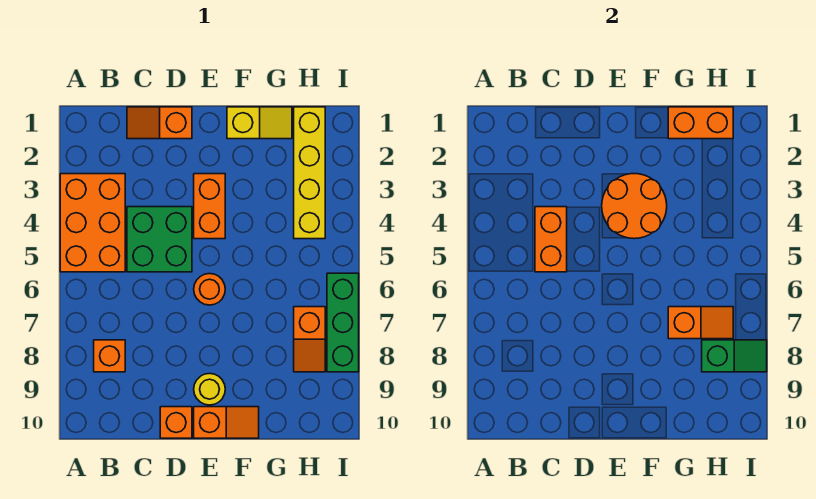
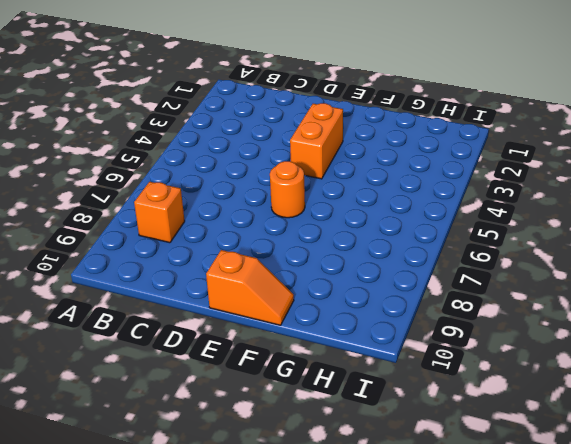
none -> orange 2x3 brick [60,174,125,272]
none -> orange 1x2 slope [127,107,192,139]
none -> green 2x2 brick [127,207,192,272]

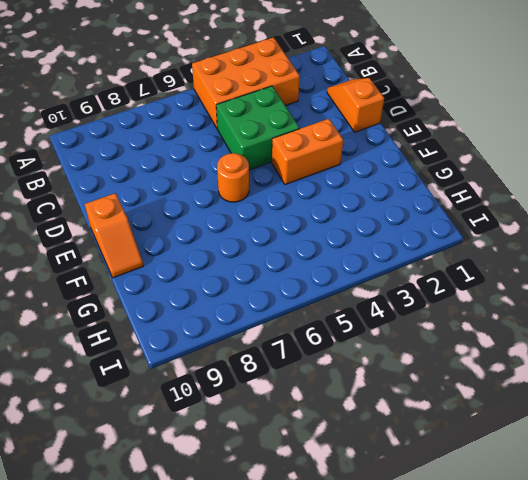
none -> orange 1x1 brick [94,340,125,372]
none -> orange 1x1 brick [160,407,192,438]
none -> yellow 1x1 round brick [194,373,225,405]

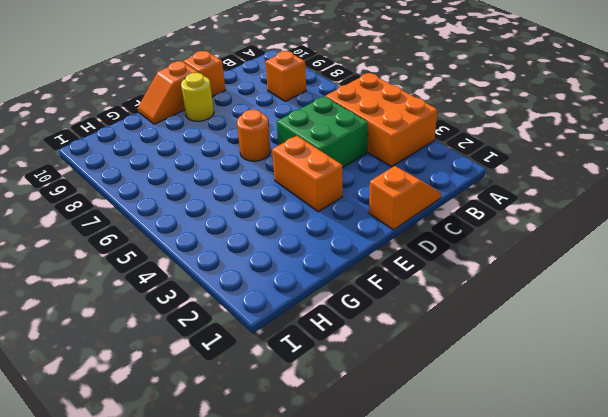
none -> yellow 1x2 slope [227,107,292,139]
none -> yellow 1x4 brick [294,107,325,239]
none -> orange 1x2 slope [294,307,325,372]

